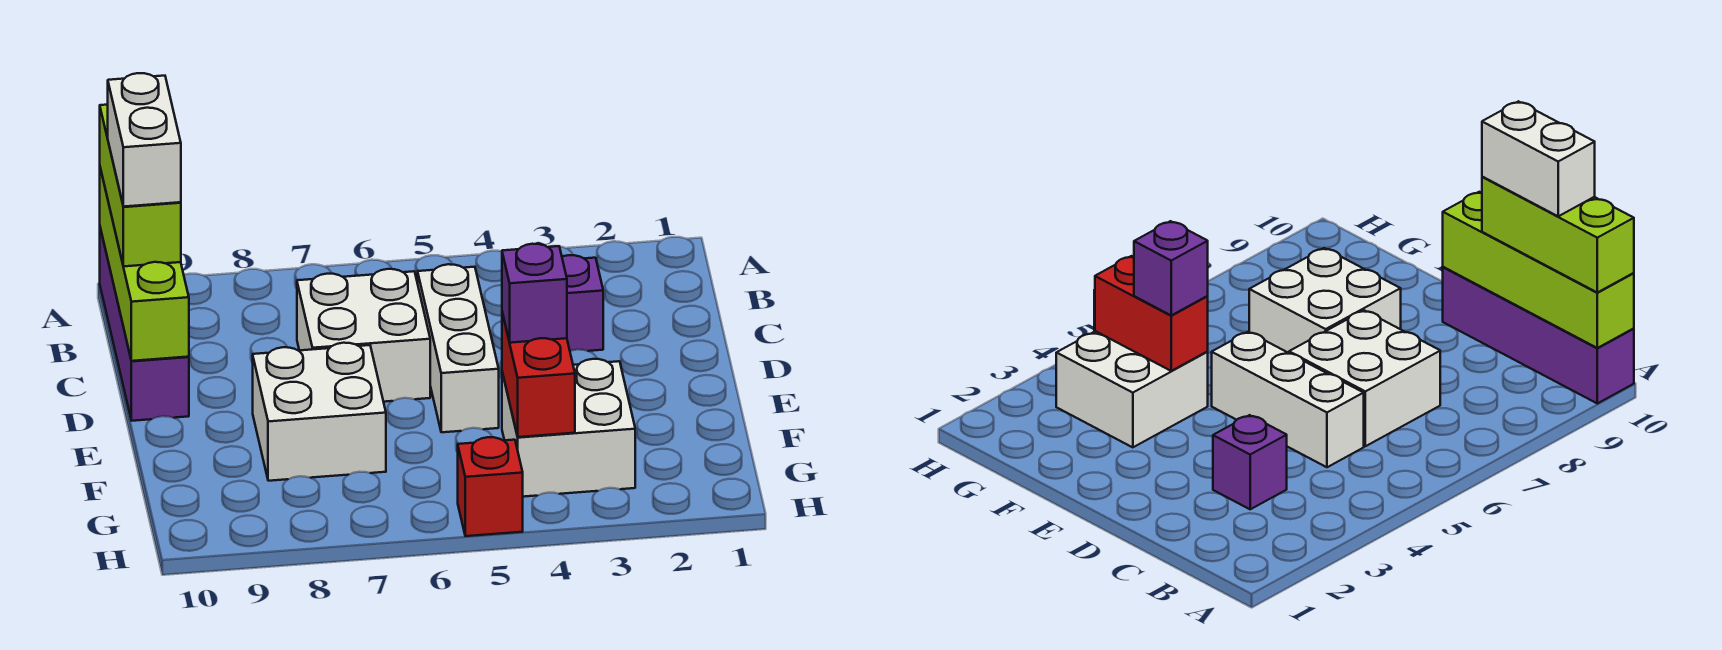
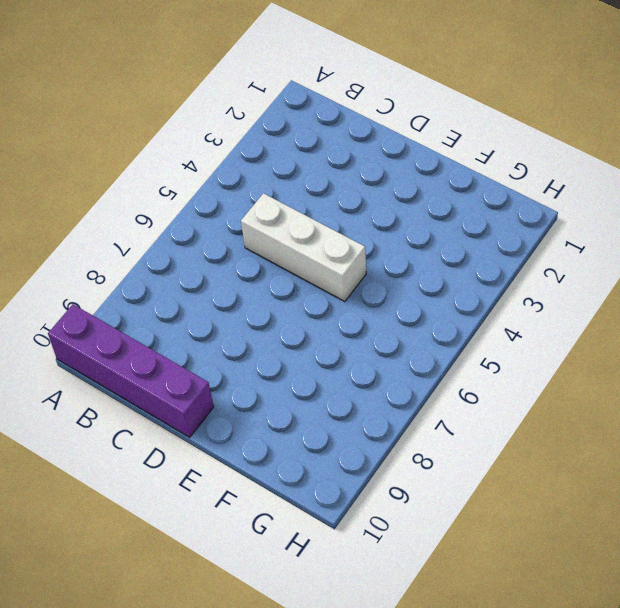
none -> purple 1x1 brick [562,255,603,351]
none -> white 2x2 brick [297,269,430,402]
none -> white 2x2 brick [253,343,386,481]

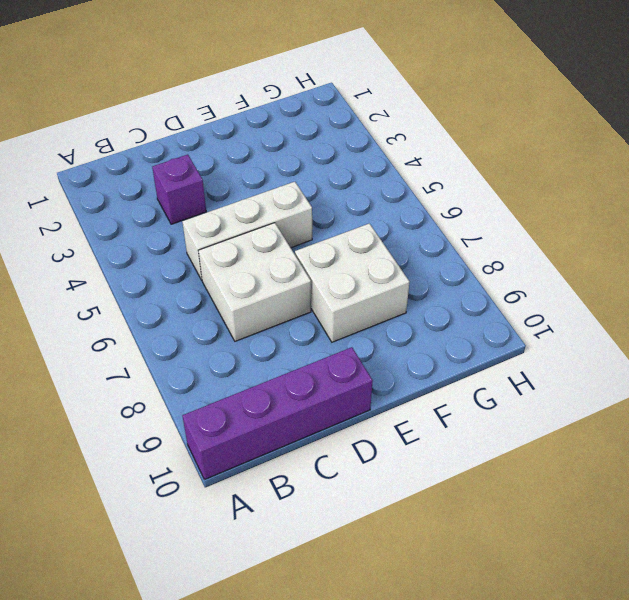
none -> white 2x2 brick [502,359,635,497]
none -> red 1x1 brick [458,437,523,536]
none -> lime 1x4 brick [100,168,189,361]

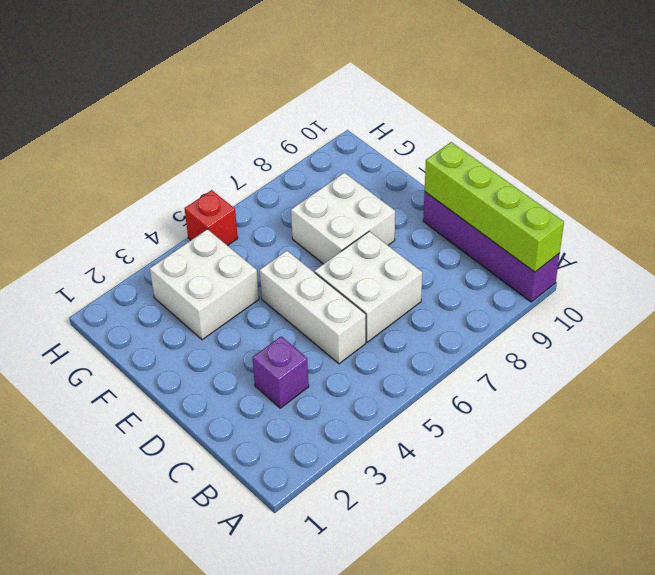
none -> red 1x2 brick [502,312,575,437]
none -> lime 1x3 brick [100,105,181,267]
none -> purple 1x1 brick [502,244,567,343]

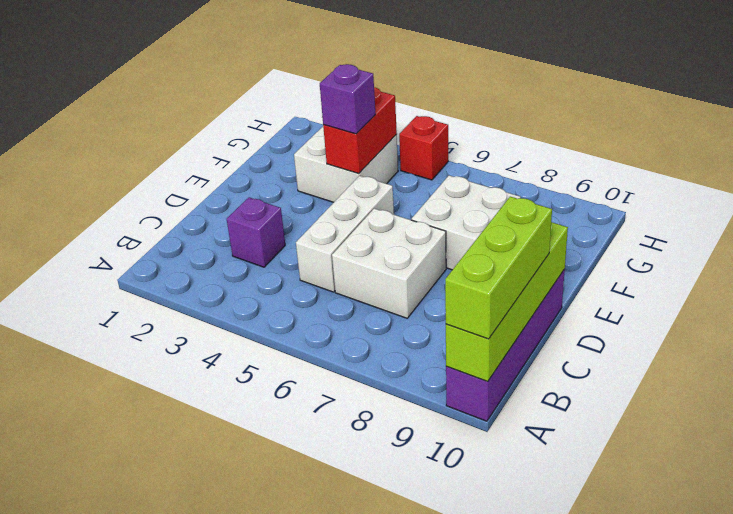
none -> white 1x2 brick [108,73,181,207]

